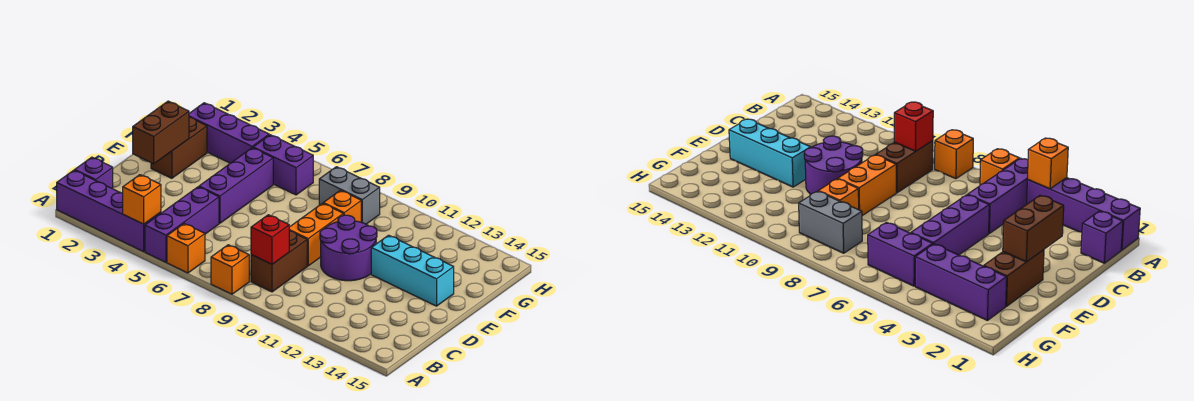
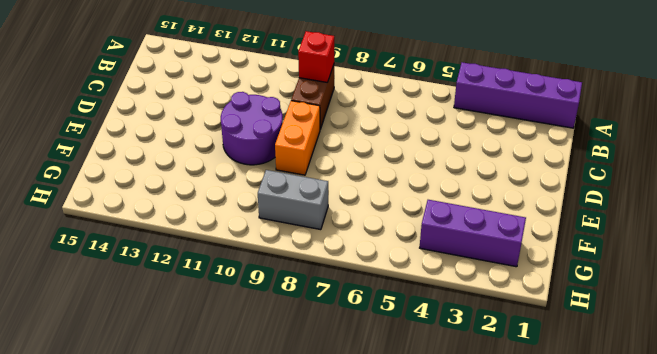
none -> purple 1x3 brick [145,187,219,262]
none -> orange 1x1 brick [167,224,205,273]
none -> orange 1x1 brick [211,245,249,294]

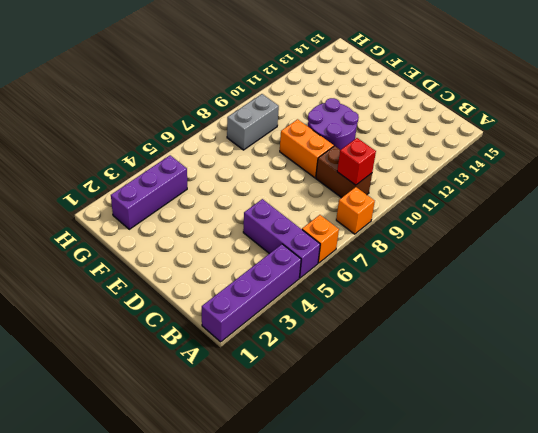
none -> purple 1x1 brick [75,157,113,189]
none -> purple 1x3 brick [199,148,273,223]
none -> brown 1x2 brick [151,117,207,178]

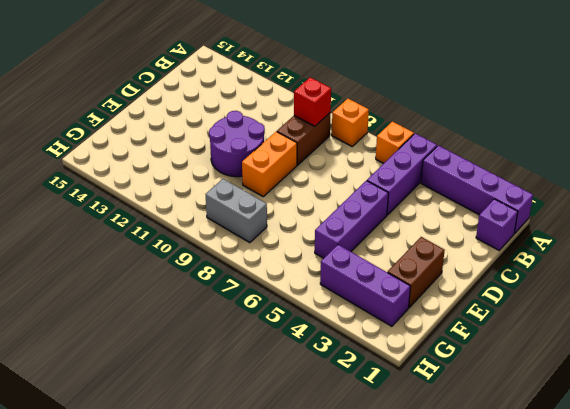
none -> cyan 1x3 brick [371,235,454,306]
none -> orange 1x1 brick [323,190,361,222]
none -> purple 1x2 brick [253,135,313,195]

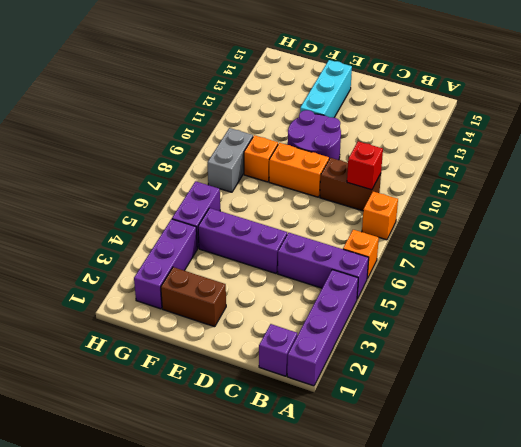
none -> orange 1x1 brick [123,175,161,224]
none -> brown 1x2 brick [133,101,189,164]

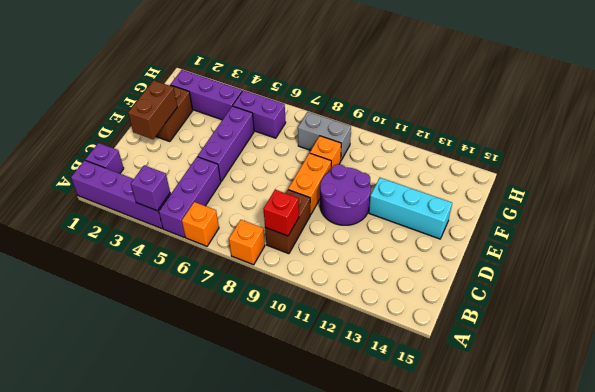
purple 1x1 brick [131,165,170,211] -> orange 1x1 brick [123,175,161,224]

